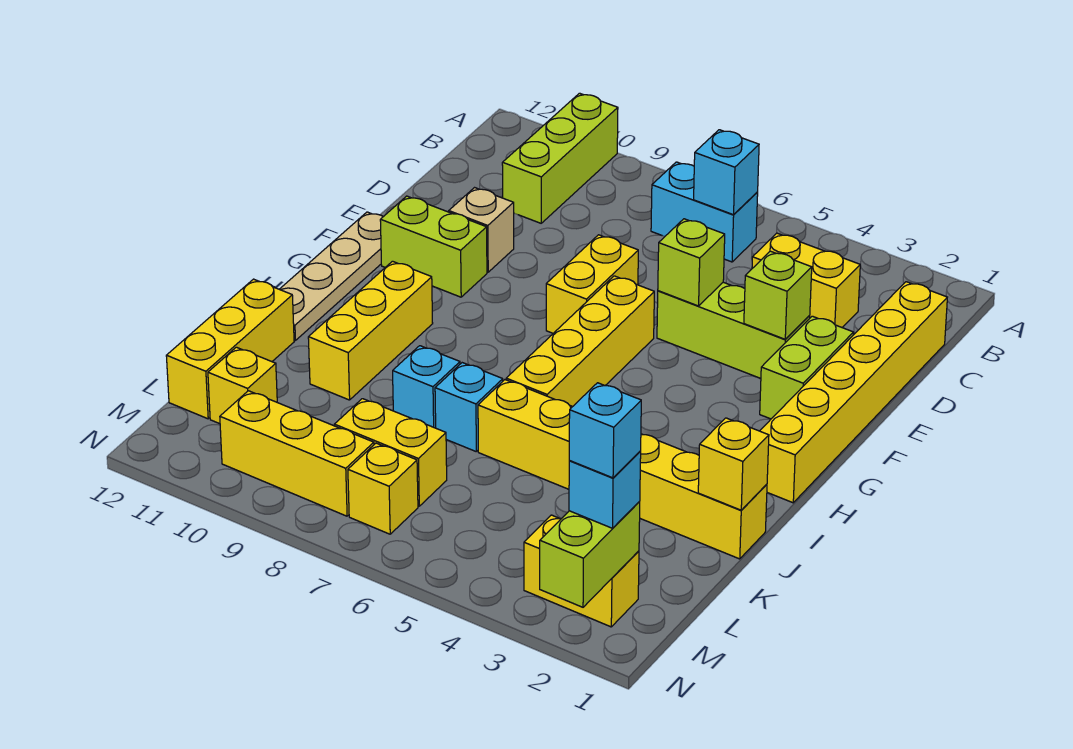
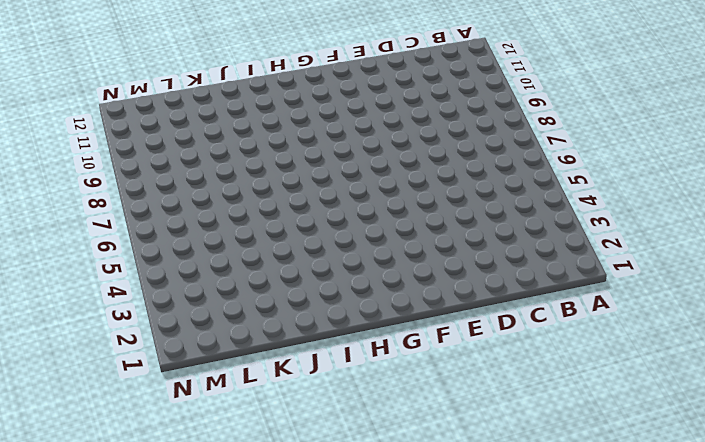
none -> lime 1x3 brick [502,93,618,223]
none -> cyan 1x2 brick [651,162,758,262]
none -> yellow 1x6 brick [760,282,947,503]

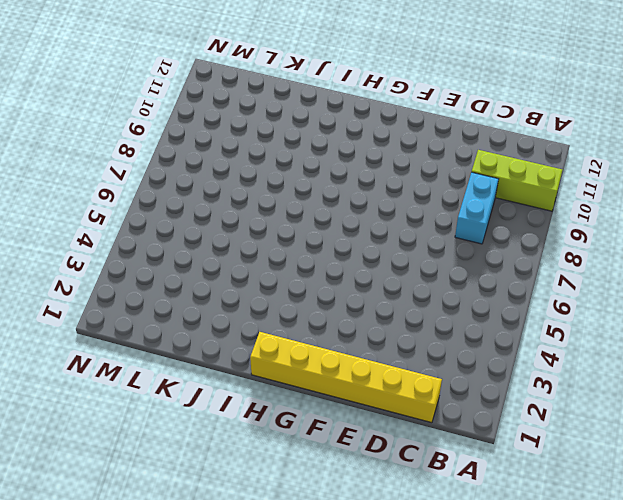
cyan 1x2 brick [455,172,499,244] -> cyan 1x2 brick moved to [651,162,758,262]
none -> yellow 1x2 brick [752,233,860,327]
none -> lime 1x2 brick [760,316,854,419]
none -> lime 1x3 brick [657,282,810,378]

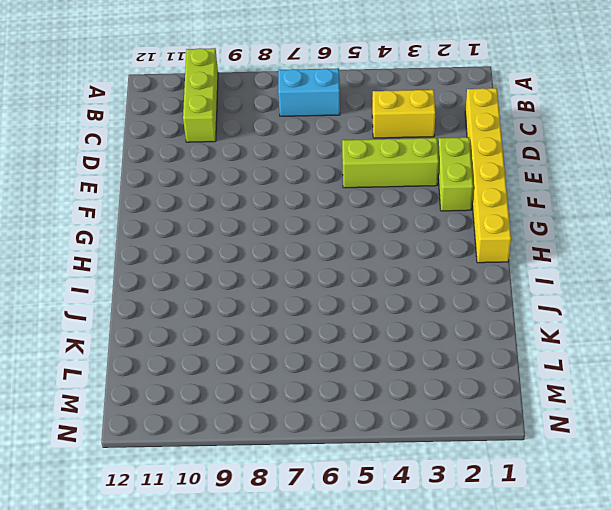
none -> yellow 1x2 brick [546,235,638,333]
none -> tan 1x1 brick [449,188,514,272]
none -> yellow 1x4 brick [506,276,654,407]

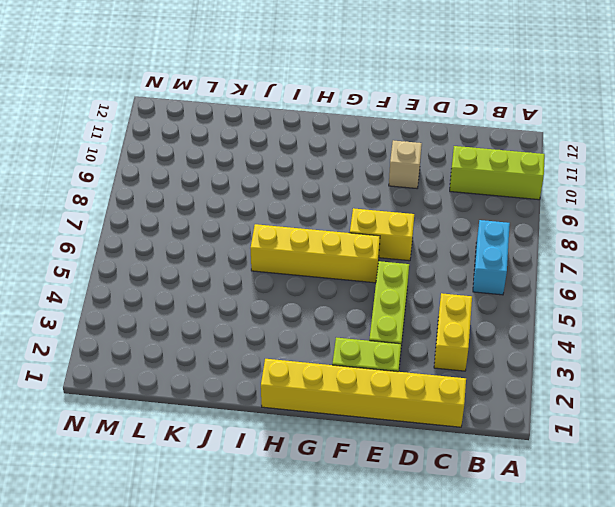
none -> lime 1x2 brick [380,196,487,297]
none -> tan 1x4 plate [279,212,383,341]
none -> yellow 1x3 brick [308,261,433,400]

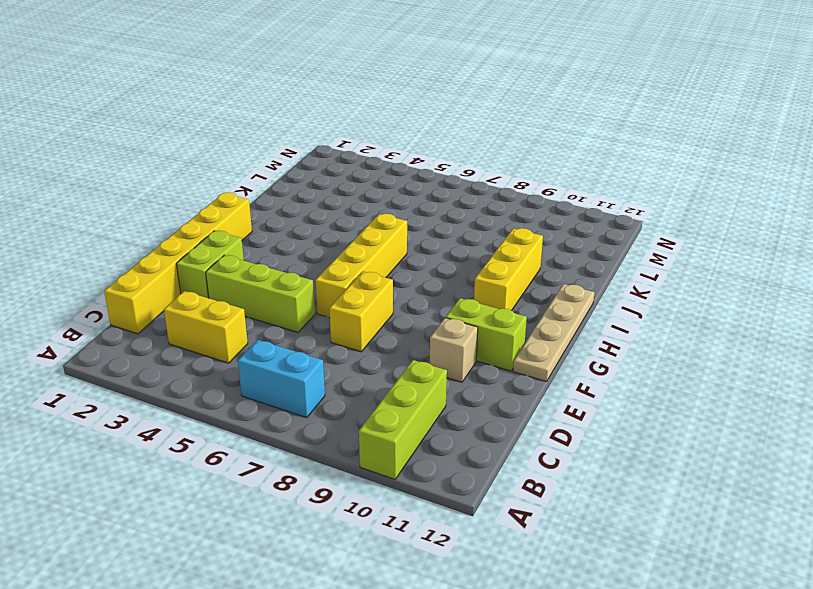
none -> yellow 1x6 brick [478,380,767,559]
none -> cyan 1x1 brick [435,363,503,451]
none -> cyan 1x1 brick [393,346,460,428]

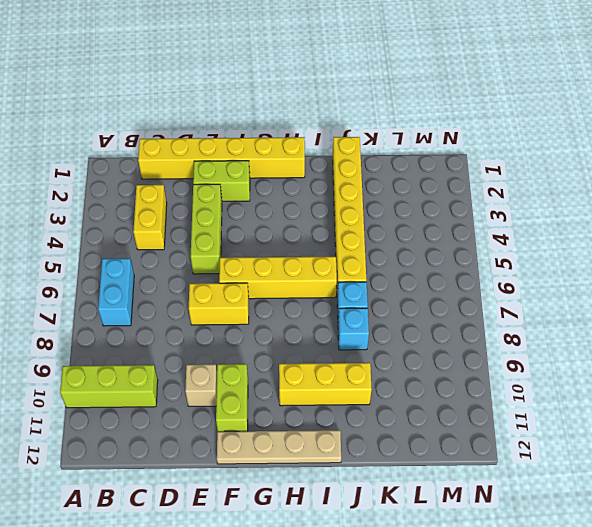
none -> yellow 1x3 brick [166,279,294,419]
none -> yellow 1x2 brick [334,399,447,506]
none -> yellow 1x1 brick [208,347,277,424]

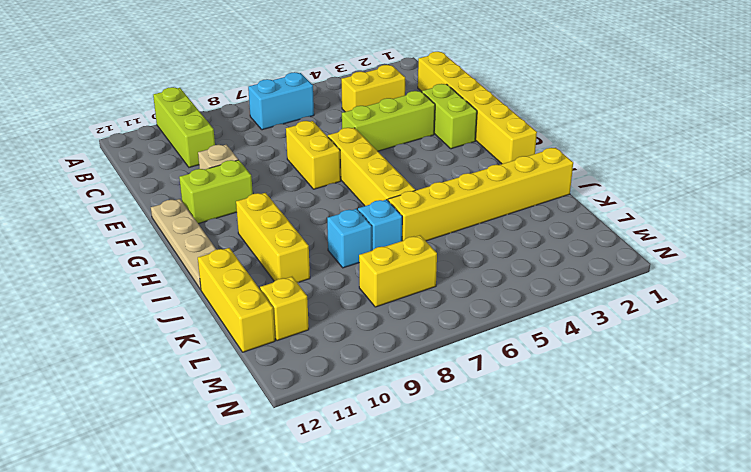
none -> yellow 1x2 brick [524,515,639,627]
none -> yellow 1x1 brick [348,443,418,534]
none -> yellow 1x3 brick [220,391,374,516]

